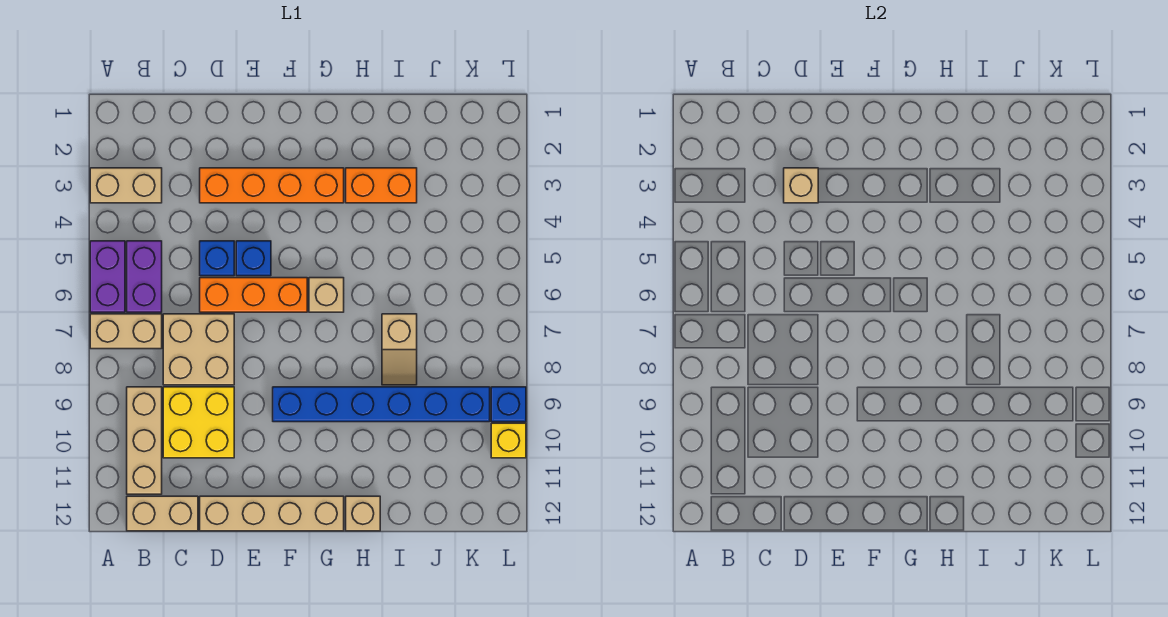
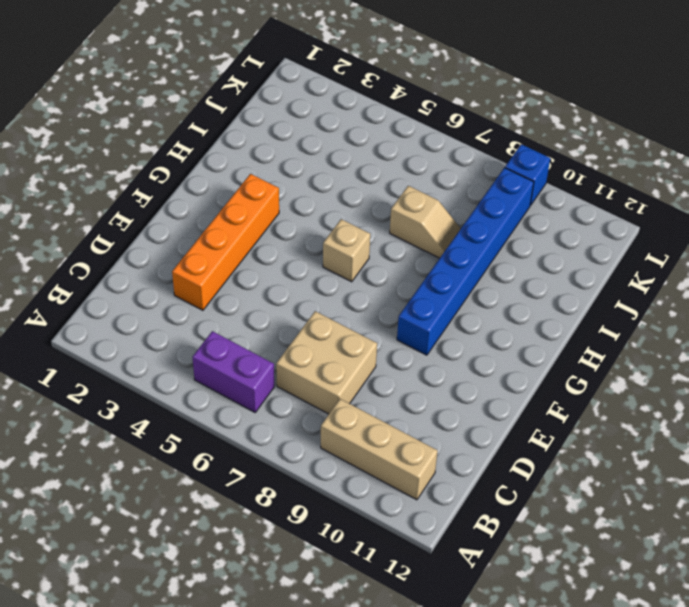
none -> tan 1x2 brick [90,168,162,203]
none -> purple 1x2 brick [90,241,125,312]
none -> tan 1x2 brick [90,314,162,349]

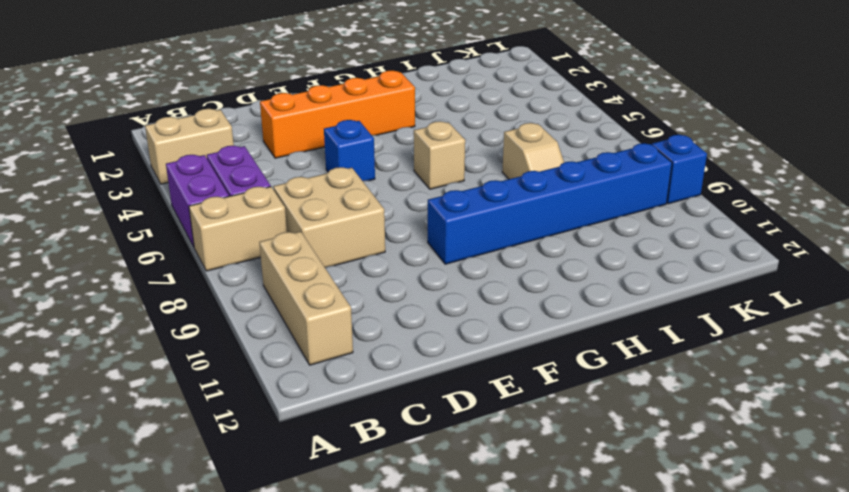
none -> tan 1x2 brick [127,496,198,531]
none -> yellow 2x2 brick [163,387,234,458]
none -> blue 1x1 brick [200,241,234,276]

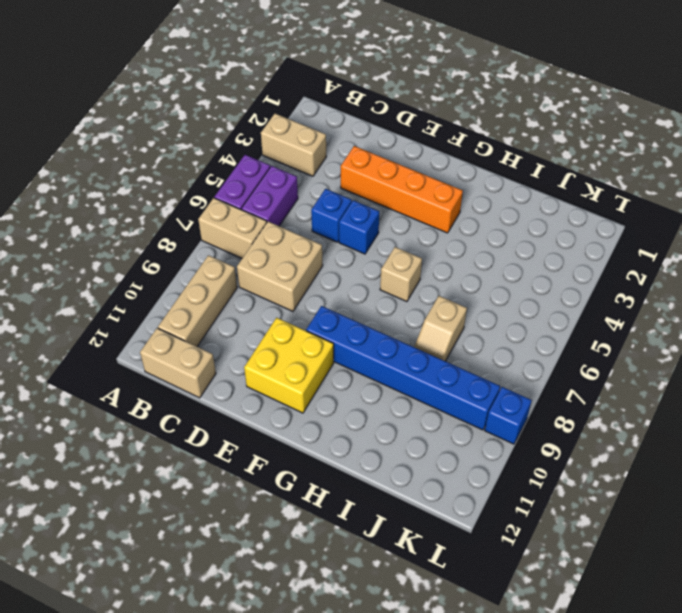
yellow 2x2 brick [244,318,334,413] -> yellow 2x2 brick moved to [163,387,234,458]
none -> orange 1x3 brick [200,278,307,312]
none -> tan 1x4 brick [200,496,344,531]
none -> orange 1x2 brick [346,168,417,203]

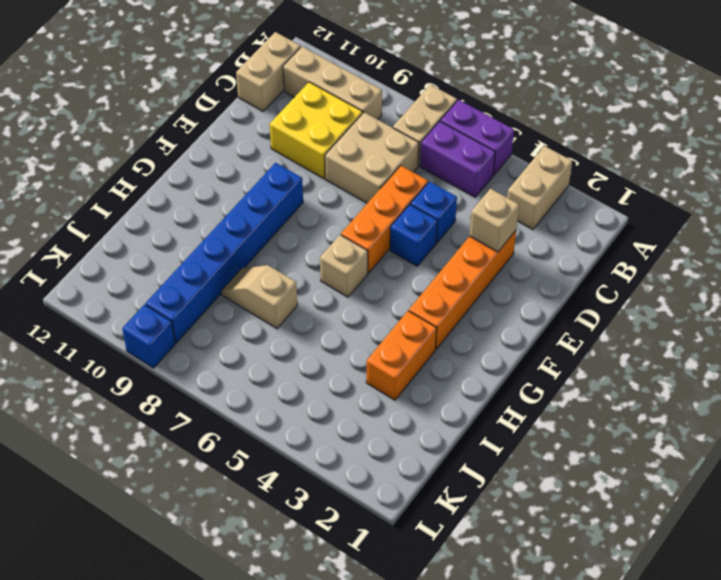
none -> tan 1x4 brick [200,496,344,531]
none -> tan 1x1 brick [346,496,380,531]
none -> yellow 1x1 brick [491,423,526,458]

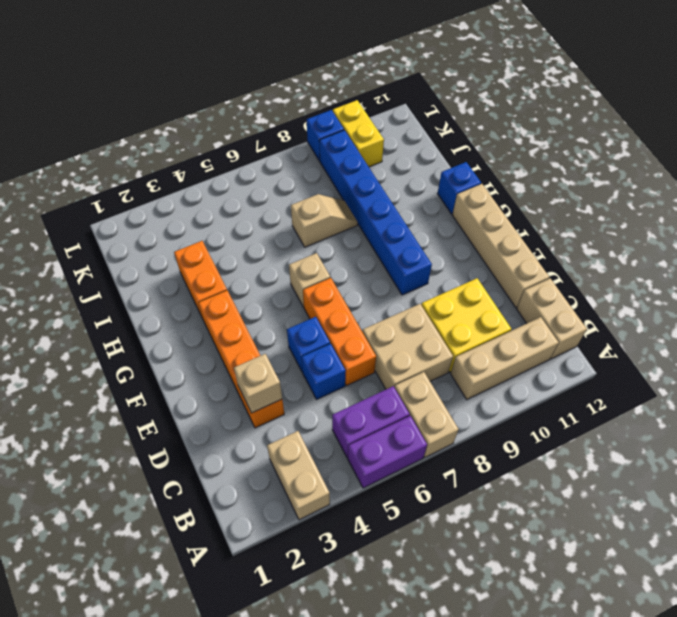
blue 1x1 brick [438,162,481,214] -> tan 1x1 brick [346,496,380,531]
yellow 1x2 brick [333,100,384,167] -> yellow 1x1 brick [491,423,526,458]

